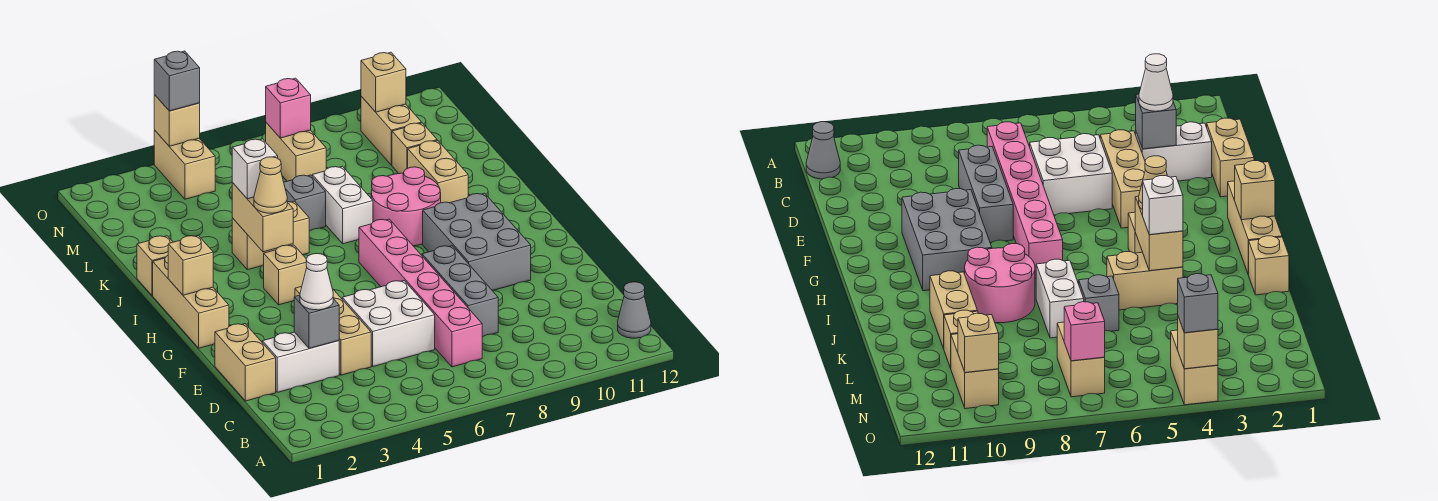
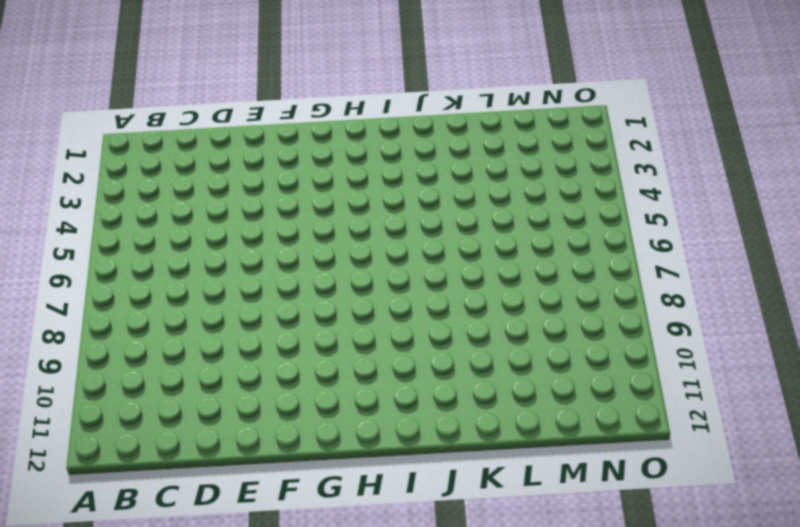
none -> grey 1x1 cone [618,282,651,338]
none -> pink 1x6 brick [359,219,482,367]
none -> tan 1x2 brick [215,324,276,401]
none -> white 1x2 brick [262,332,339,392]

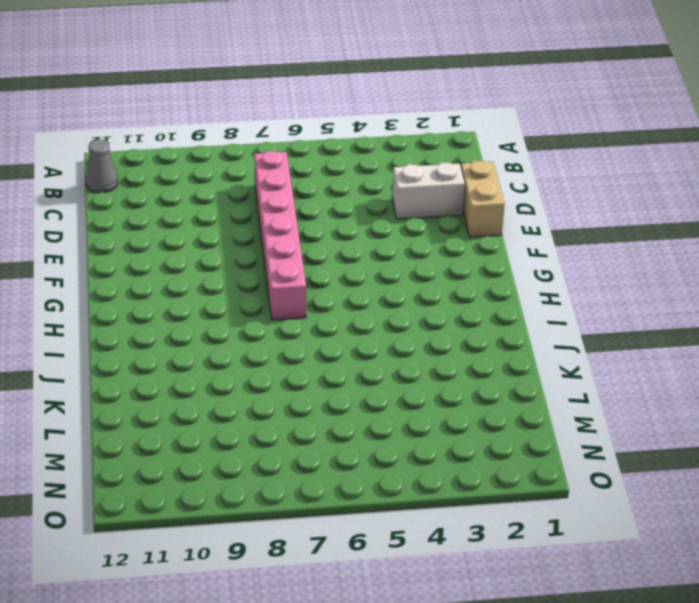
none -> tan 1x3 brick [295,287,371,375]
none -> white 2x2 brick [342,281,435,366]
none -> grey 1x3 brick [422,246,498,337]
none -> grey 2x3 brick [423,193,531,290]

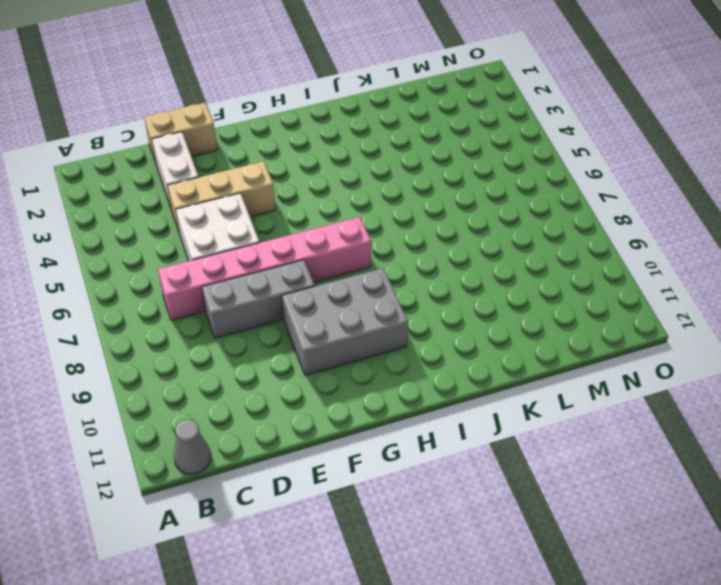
none -> tan 1x3 brick [153,256,229,348]
none -> tan 1x1 brick [264,245,307,305]
none -> pink 2x2 round brick [371,167,441,246]
none -> tan 1x1 brick [137,236,173,296]

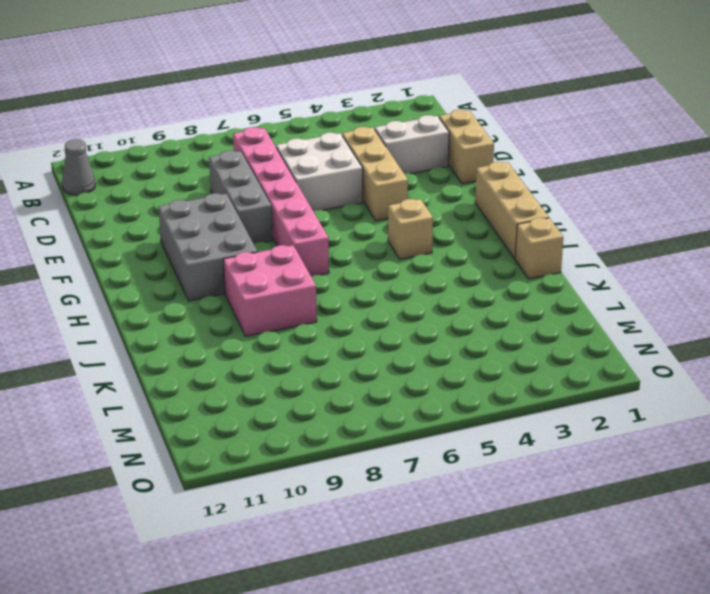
pink 2x2 brick [223,245,317,336] -> pink 2x2 round brick [371,167,441,246]
none -> tan 1x2 brick [232,201,309,270]
none -> white 1x2 brick [312,166,373,244]
none -> tan 1x2 brick [408,141,468,203]
none -> grey 1x1 brick [284,175,326,231]

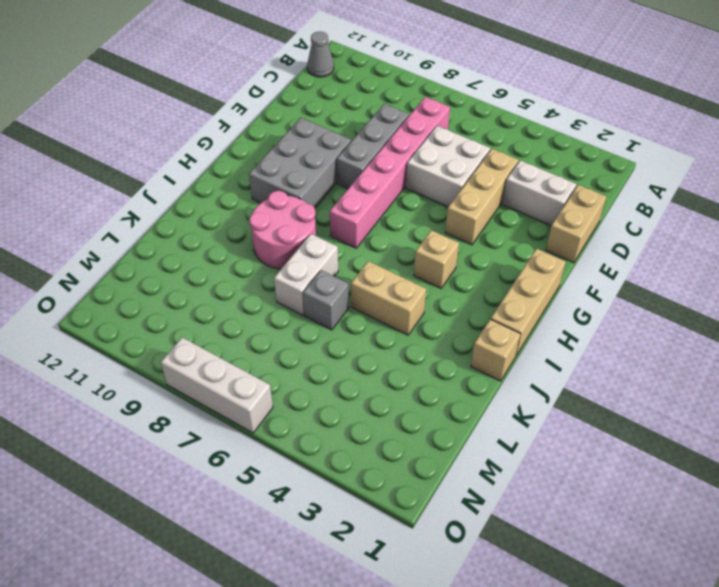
white 1x3 brick [161,338,273,433] -> none
none -> tan 1x2 brick [408,141,468,203]
none -> tan 1x1 brick [392,123,437,174]
none -> tan 1x2 brick [266,123,326,181]
none -> tan 1x2 brick [361,96,422,165]

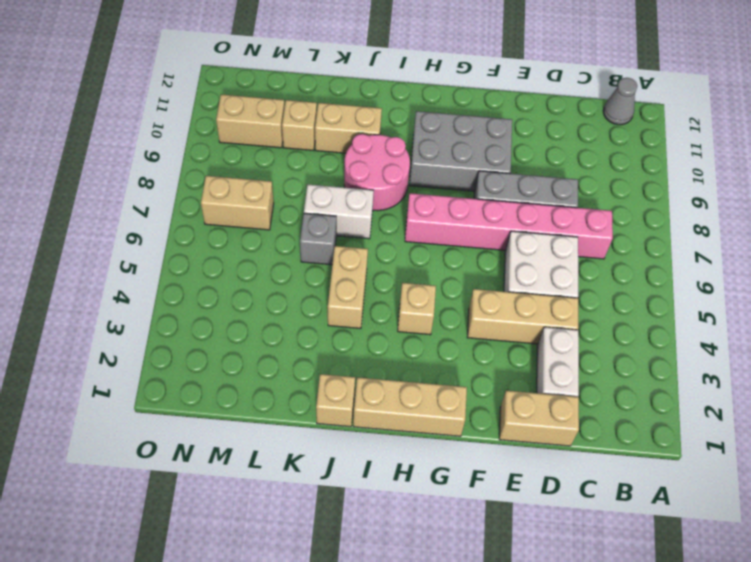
none -> tan 1x2 brick [154,130,215,199]
none -> grey 1x1 brick [294,295,339,348]
none -> tan 1x1 brick [168,235,213,295]
none -> tan 1x2 brick [232,183,293,252]

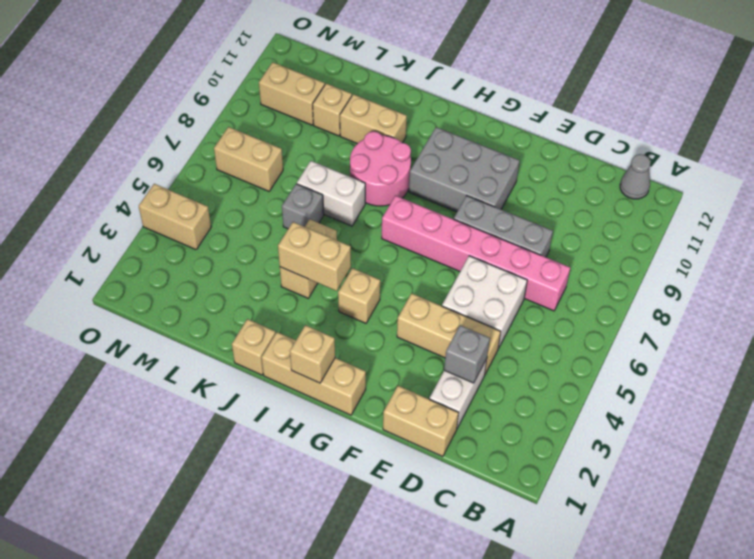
none -> pink 1x1 brick [266,78,311,138]
none -> tan 1x1 brick [361,52,406,112]
none -> tan 1x1 brick [154,95,200,146]
none -> white 1x1 cone [300,253,333,310]

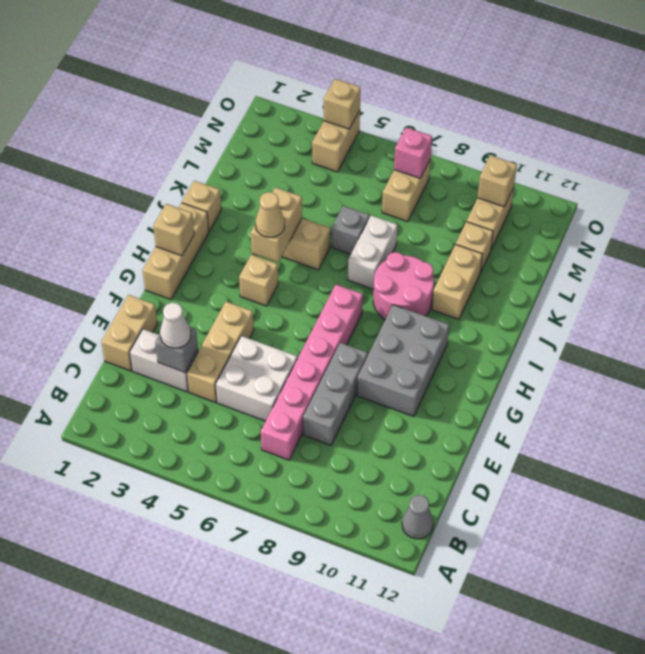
none -> white 1x1 brick [232,139,278,199]
none -> grey 1x1 brick [154,51,200,111]

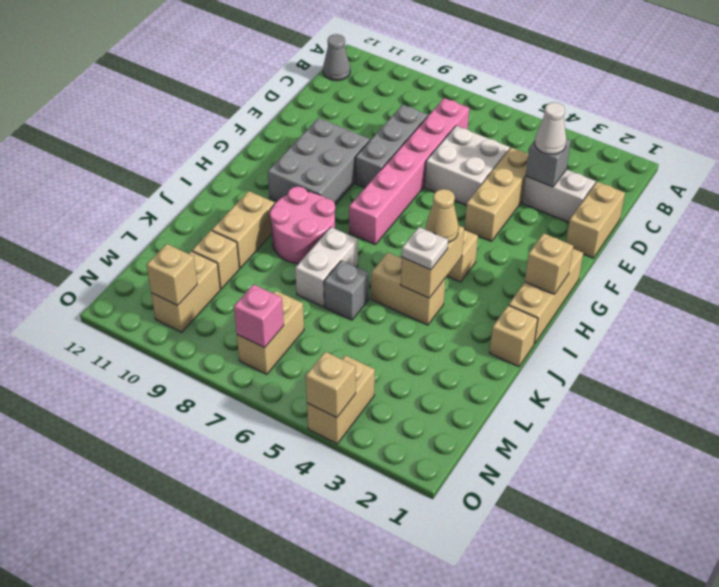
white 1x1 plate [402,227,448,270] -> white 1x1 brick [232,139,278,199]
none -> grey 1x1 brick [154,51,200,111]

